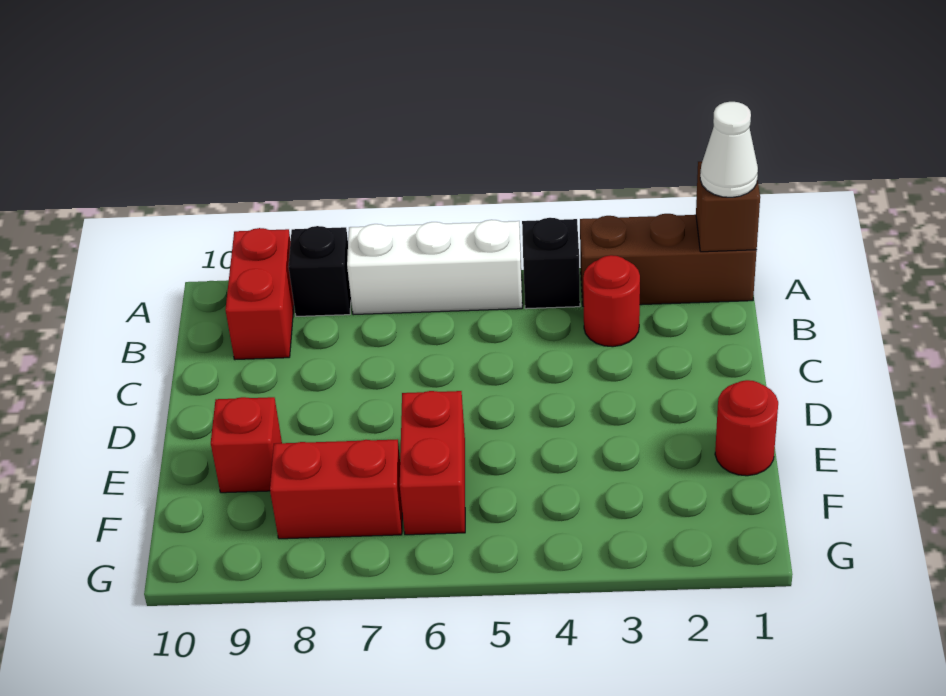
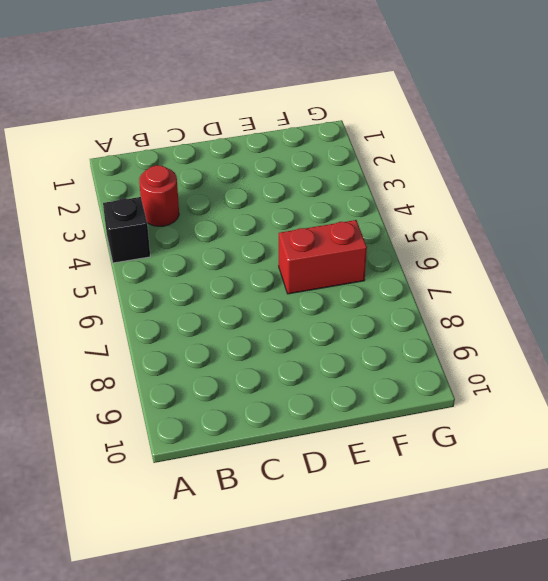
none -> brown 1x3 brick [580,214,757,307]
none -> white 1x3 brick [347,220,522,315]
none -> black 1x1 brick [288,226,351,316]

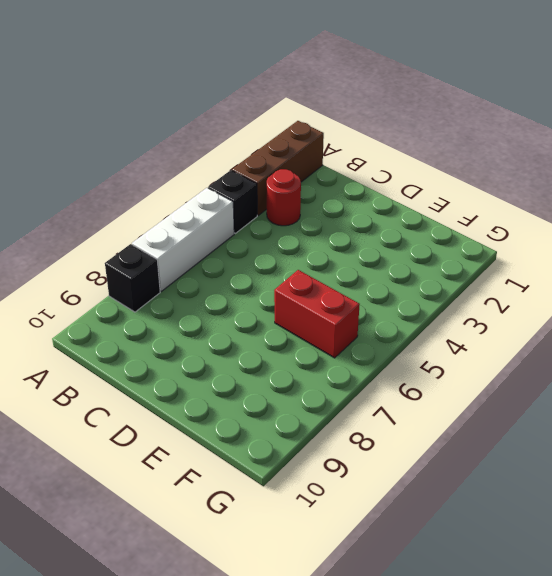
none -> red 1x2 brick [225,228,294,359]
none -> red 1x1 round brick [715,380,778,476]
none -> red 1x1 brick [211,397,282,493]

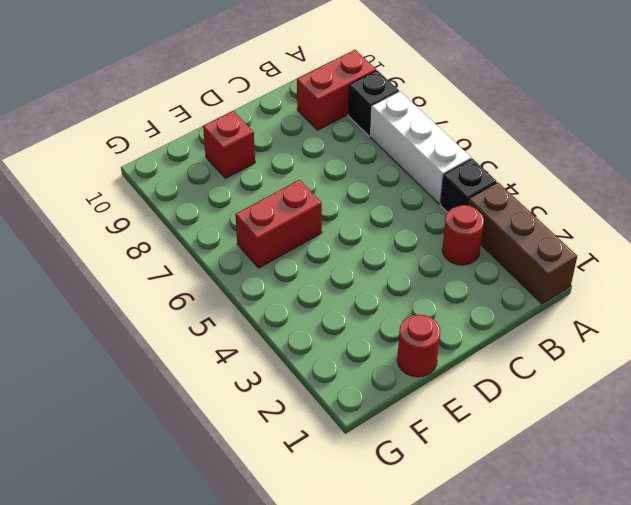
none -> red 1x2 brick [270,439,402,539]
none -> brown 1x1 brick [696,162,760,252]
none -> white 1x1 cone [700,102,758,197]

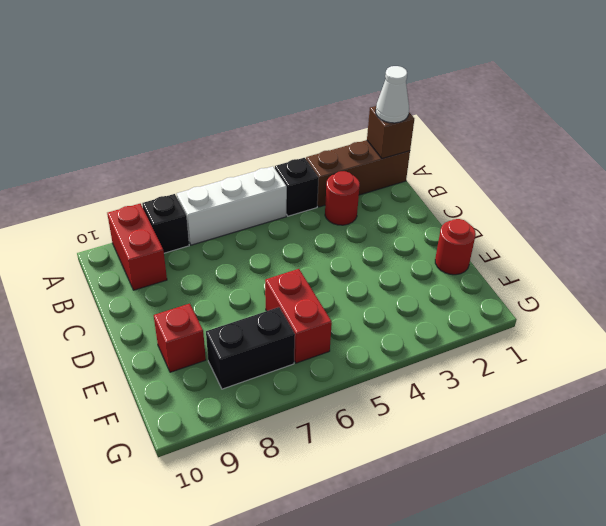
black 1x2 brick [206,307,295,389] -> red 1x2 brick [270,439,402,539]

